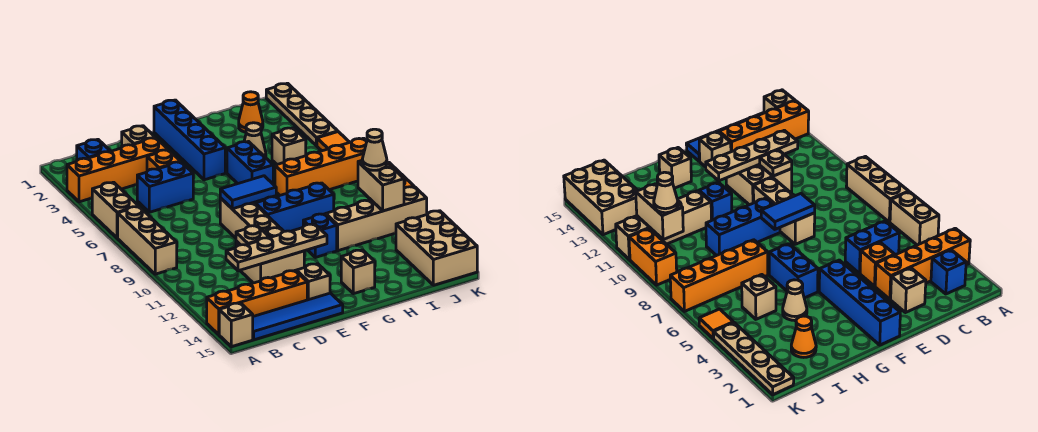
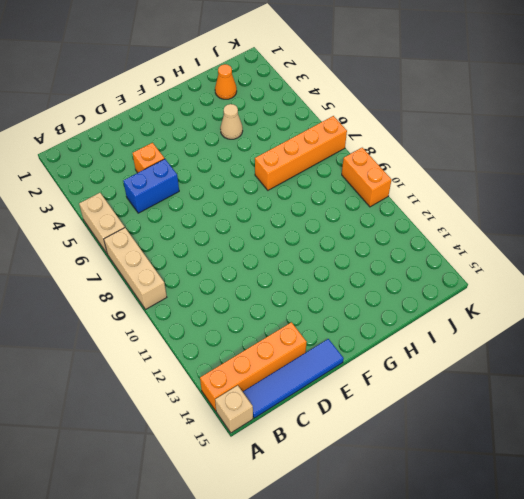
none -> orange 1x4 brick [67,138,168,202]
none -> blue 1x1 brick [77,139,110,160]
none -> tan 1x1 brick [122,126,155,147]
none -> tan 2x2 brick [236,228,304,283]

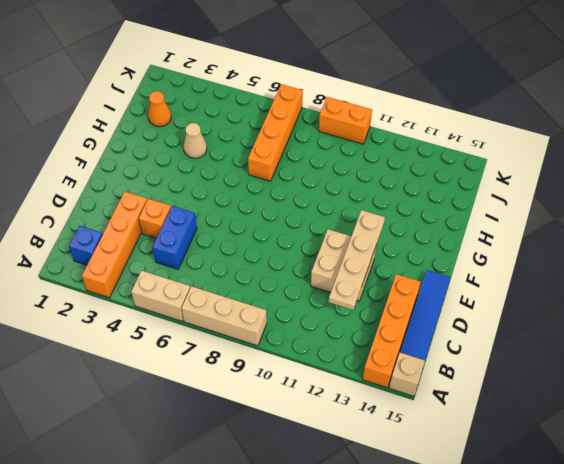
none -> tan 1x1 brick [122,126,155,147]
none -> tan 1x3 brick [220,198,279,238]
none -> tan 1x1 brick [296,264,330,300]
none -> blue 1x4 brick [154,100,225,180]

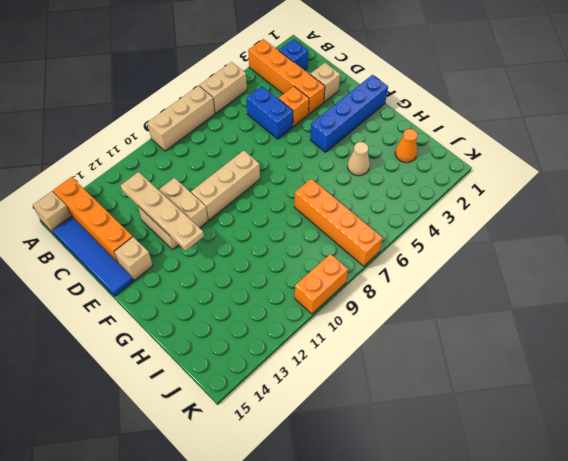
none -> blue 1x3 brick [255,183,334,231]
none -> blue 1x2 brick [227,142,273,184]
none -> blue 1x1 brick [303,214,337,257]
none -> tan 1x1 brick [341,250,375,294]

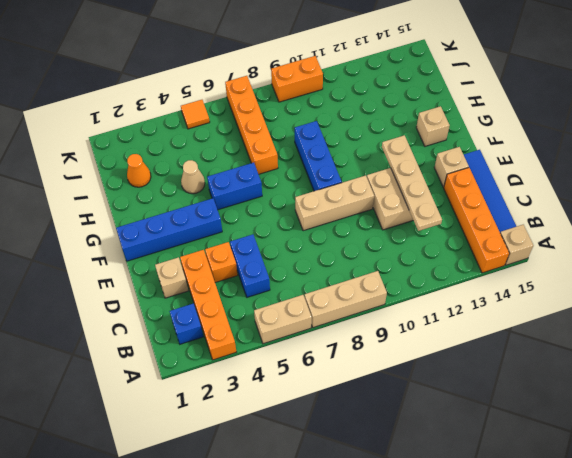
none -> blue 1x1 brick [303,214,337,257]
none -> tan 1x4 brick [326,187,427,251]
none -> tan 1x1 brick [272,128,306,164]
none -> tan 2x3 brick [396,211,477,285]

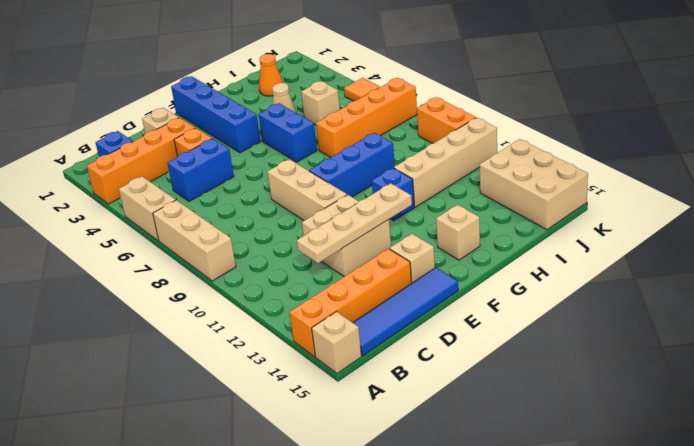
none -> tan 1x4 plate [266,83,338,146]
none -> tan 1x1 plate [236,226,269,245]
none -> blue 1x2 tile [220,176,276,209]
none -> tan 1x2 brick [358,161,404,211]

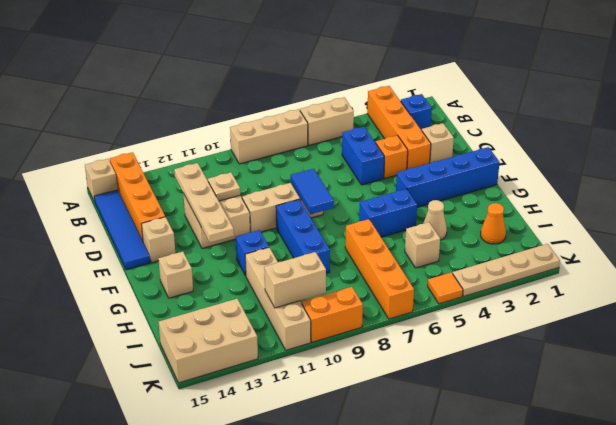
none -> tan 1x1 cone [362,129,387,170]

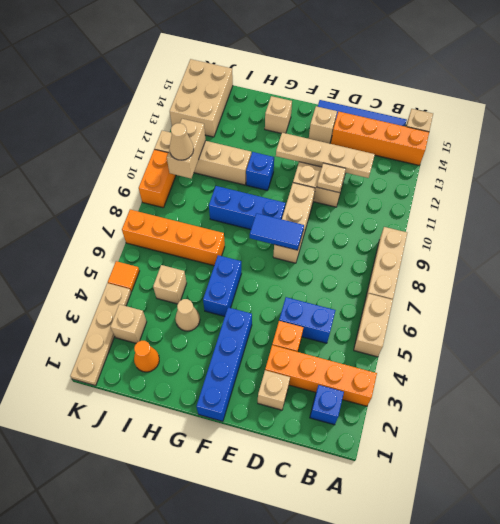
tan 1x1 brick [111,304,147,343] -> none

